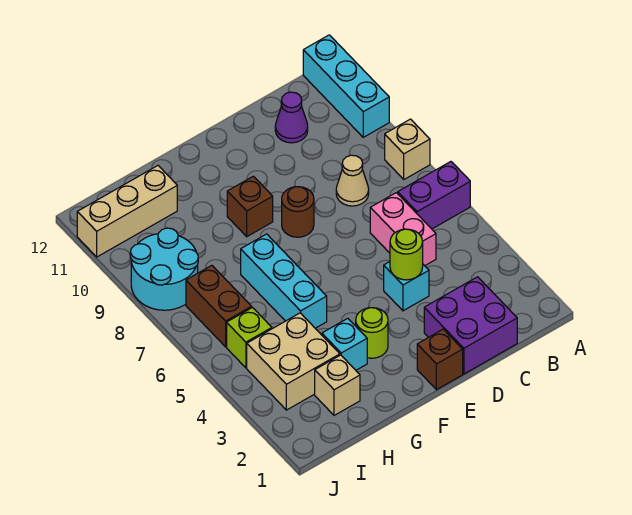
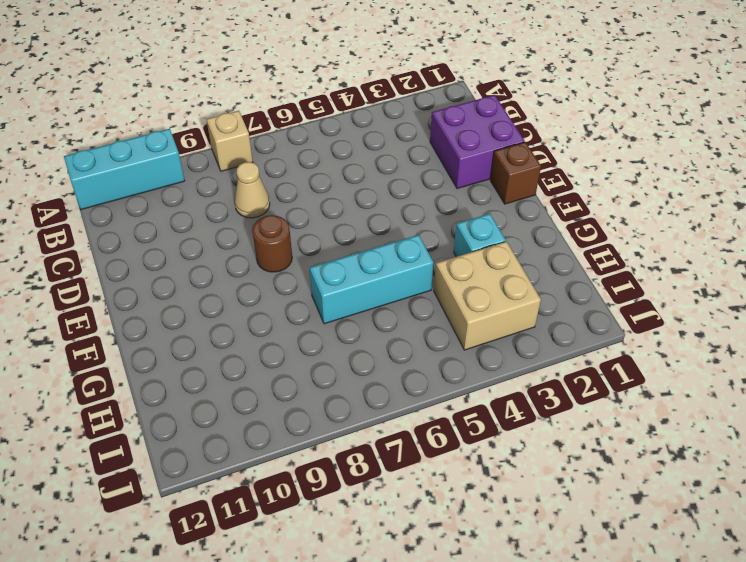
none -> purple 1x2 brick [398,162,470,229]
none -> pink 1x2 brick [370,193,436,266]
none -> purple 1x1 cone [275,92,308,143]

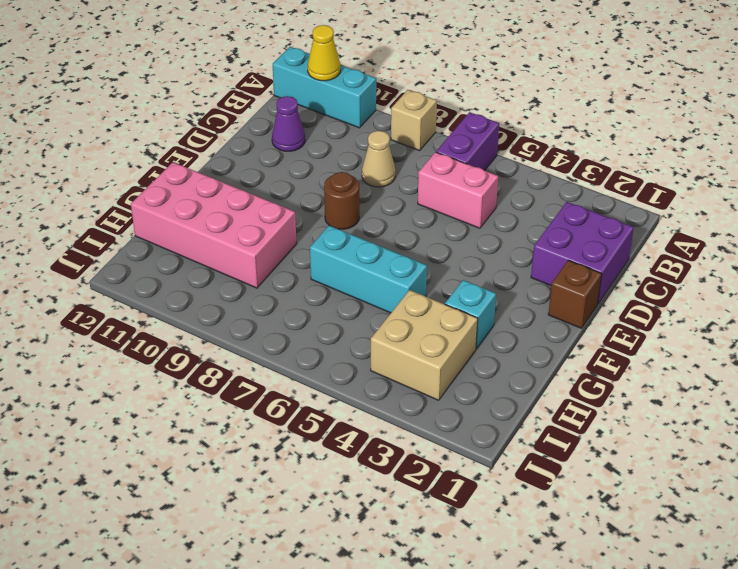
yellow 1x1 cone [308,25,340,81] -> none
pink 2x4 brick [131,162,296,288] -> tan 1x3 brick [77,166,177,257]
none -> cyan 1x1 brick [384,262,429,311]
none -> lime 1x1 round brick [356,308,388,358]
none -> brown 1x1 brick [227,176,273,237]

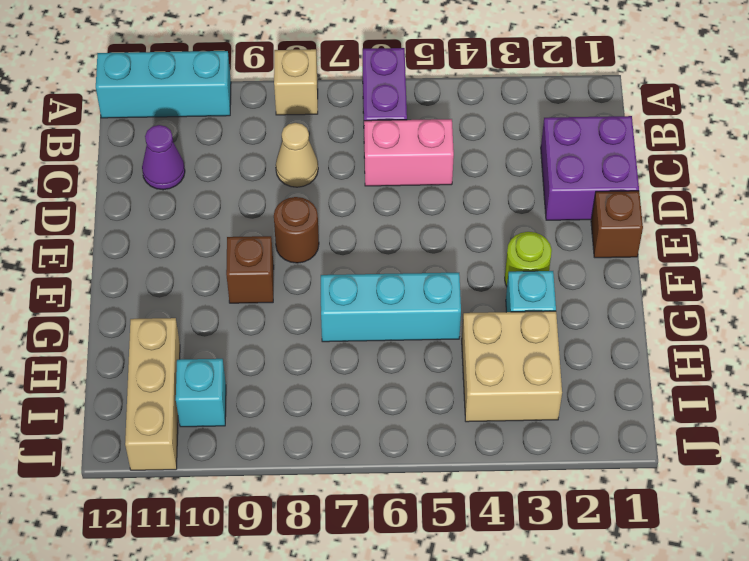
cyan 1x1 brick [176,359,226,427] -> cyan 1x1 brick moved to [384,262,429,311]
none -> tan 1x1 brick [315,355,360,415]
none -> lime 1x1 brick [227,308,272,368]
none -> brown 1x2 brick [186,265,252,347]

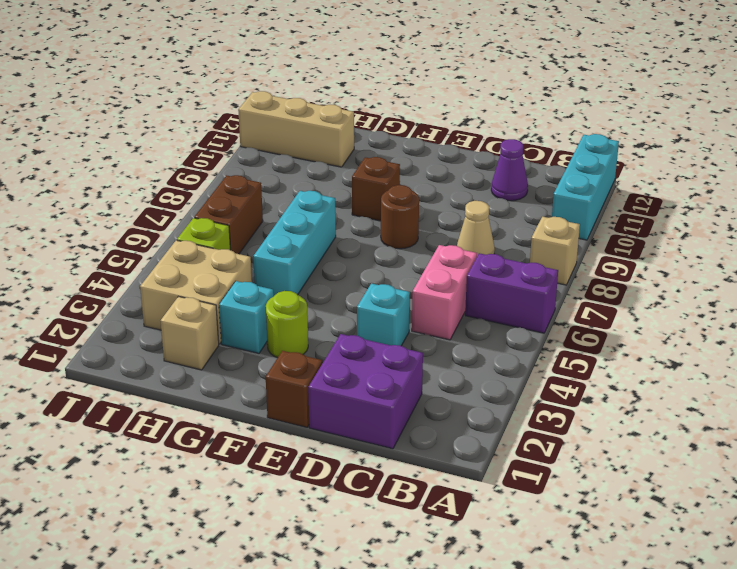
none -> cyan 2x2 round brick [130,228,198,310]
none -> lime 1x1 round brick [390,229,423,280]

